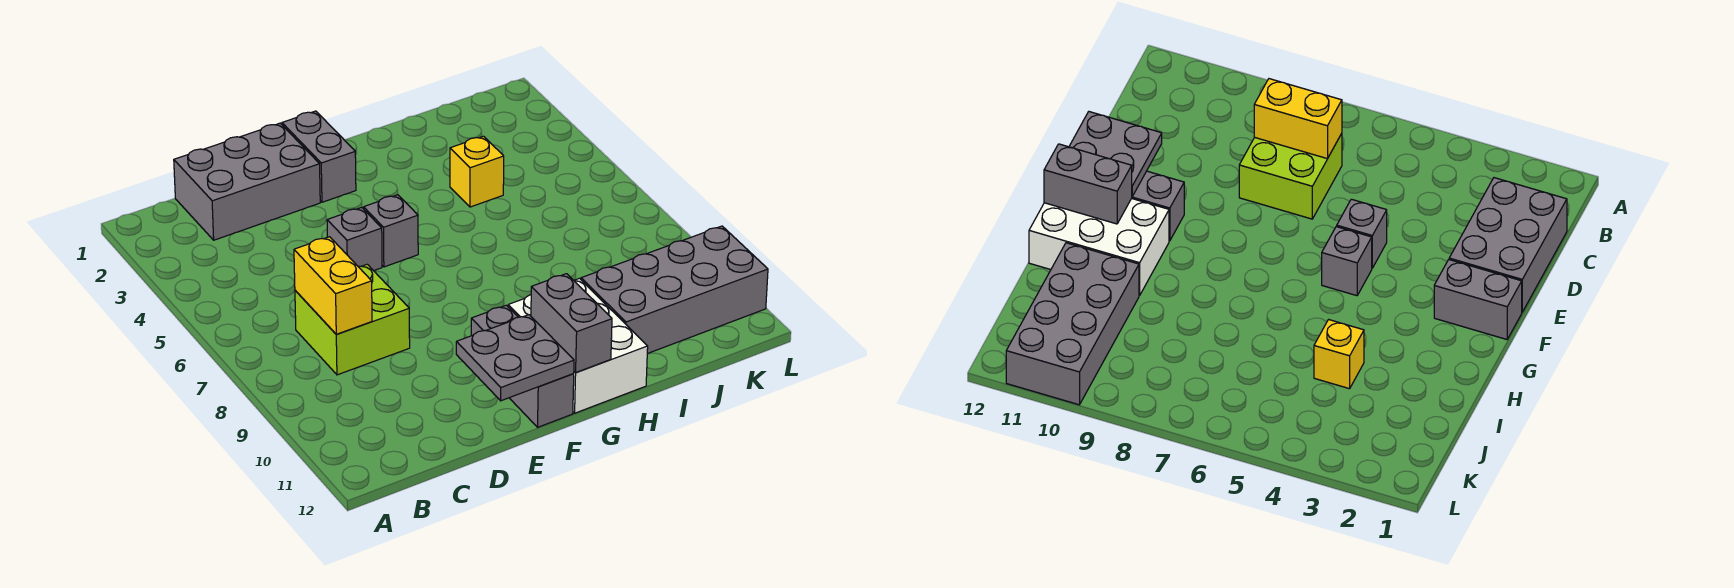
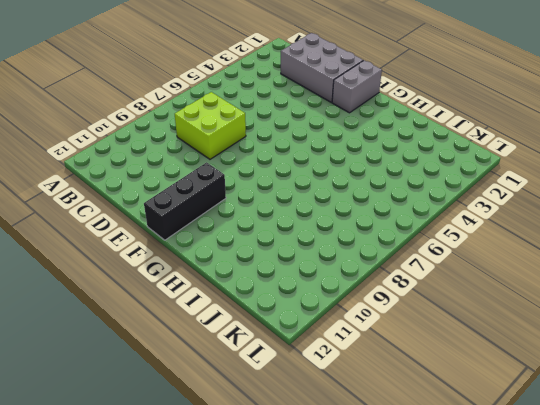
black 1x3 brick [144,162,226,240] -> grey 1x3 brick [471,305,574,427]
none -> grey 1x1 brick [327,207,382,271]
none -> grey 1x1 brick [364,195,418,267]
none -> white 2x3 brick [508,278,648,413]

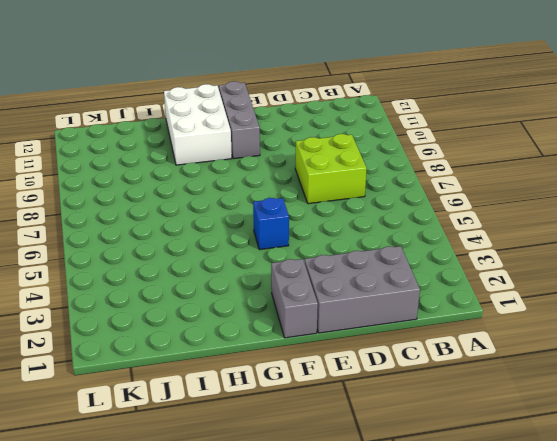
blue 1x1 brick [253,198,289,250] -> grey 1x1 brick [364,195,418,267]
none -> grey 1x1 brick [327,207,382,271]
none -> yellow 1x1 brick [450,136,504,207]
none -> grey 2x4 brick [581,226,768,354]

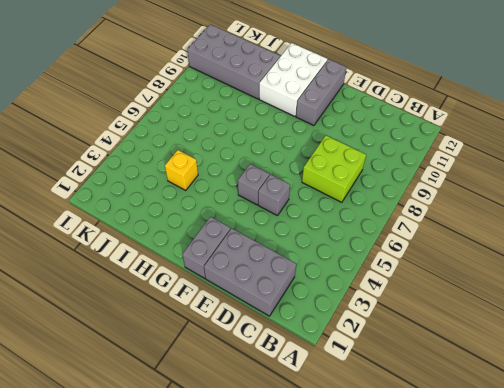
none -> yellow 1x2 brick [294,237,372,334]
none -> grey 2x2 plate [456,315,574,401]
none -> grey 1x2 brick [531,274,612,373]

